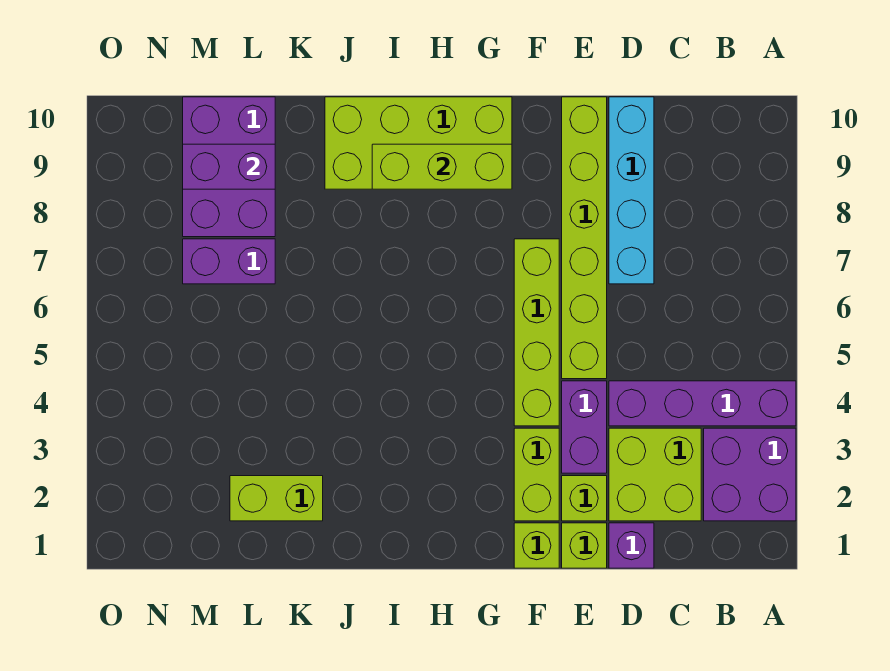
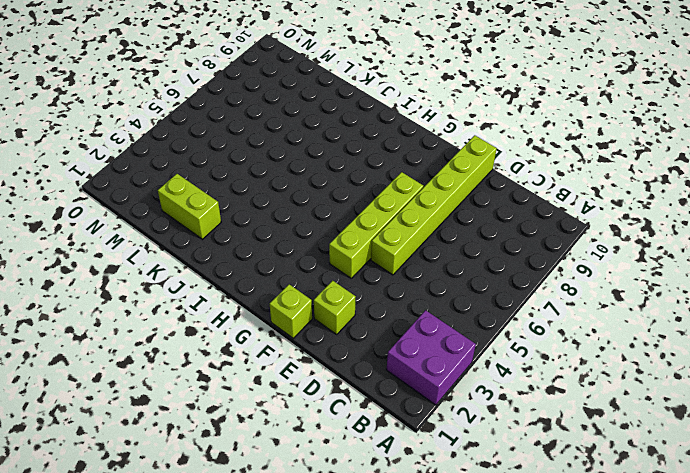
none -> purple 1x4 brick [609,381,796,426]
none -> lime 2x2 brick [609,428,701,521]
none -> purple 1x1 brick [609,523,654,568]

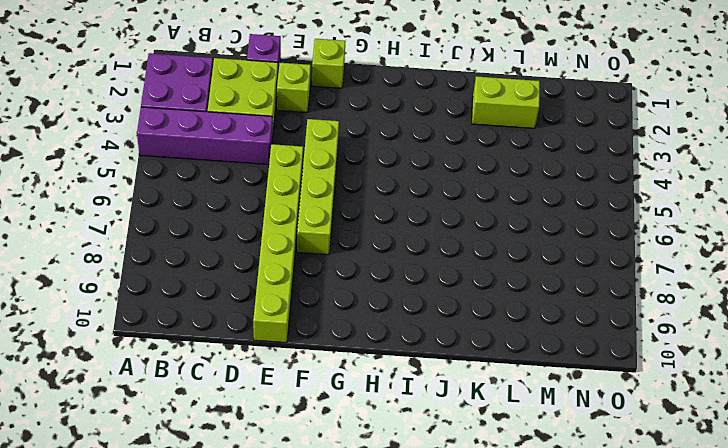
none -> cyan 1x4 brick [609,97,654,284]
none -> lime 1x1 brick [562,523,607,568]
none -> purple 1x2 brick [562,381,607,473]

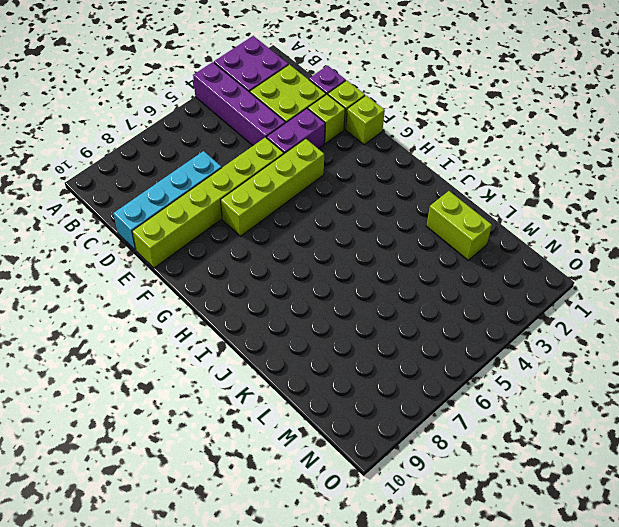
none -> lime 1x2 brick [514,428,559,521]
none -> lime 2x4 brick [325,97,512,189]
none -> purple 1x2 brick [183,239,275,284]

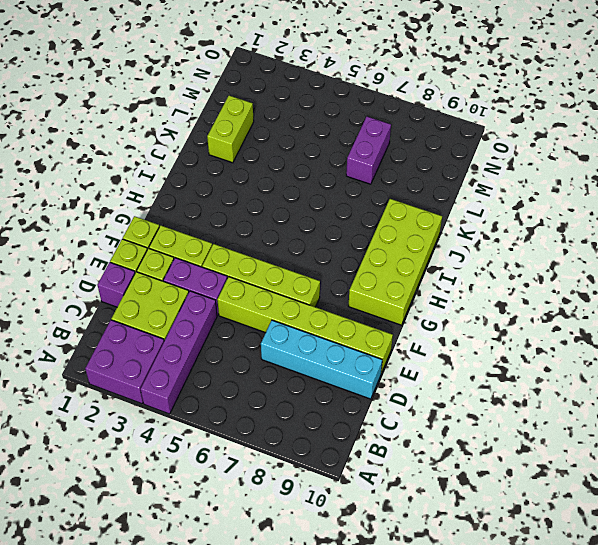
none -> purple 2x3 brick [183,97,275,237]
none -> lime 1x3 brick [372,144,512,189]
none -> purple 1x2 brick [183,144,275,189]

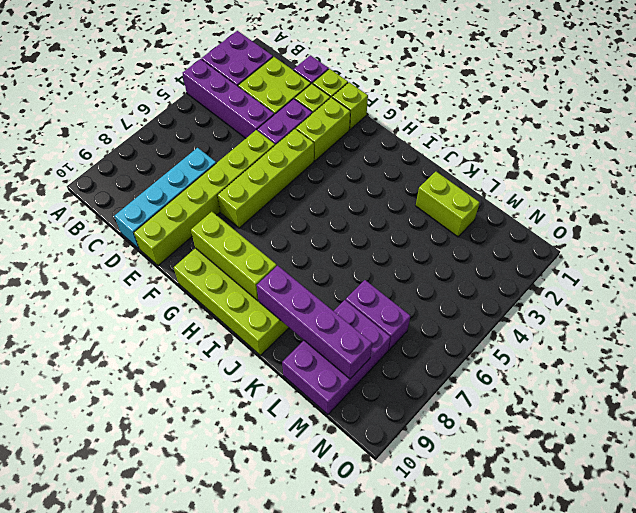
purple 1x4 brick [257,266,372,379] -> purple 1x2 brick [183,144,275,189]

